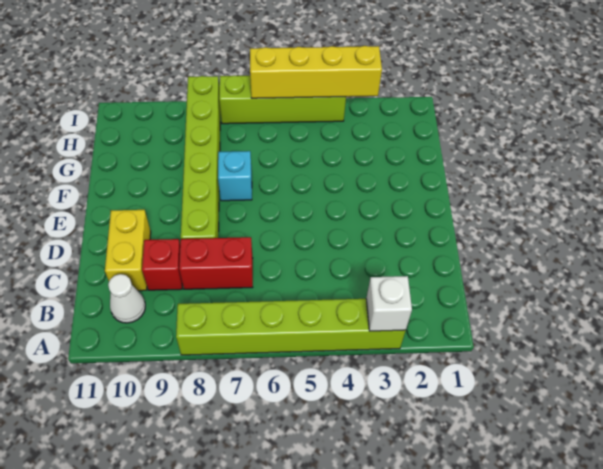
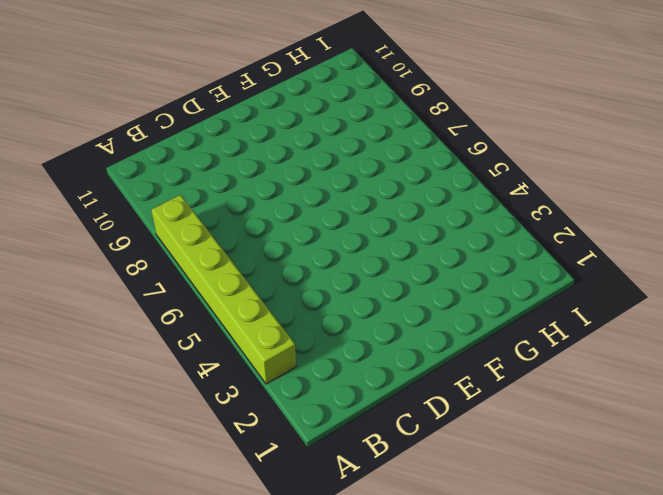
none -> white 1x1 cone [108,274,145,323]
none -> red 1x2 brick [179,237,253,289]

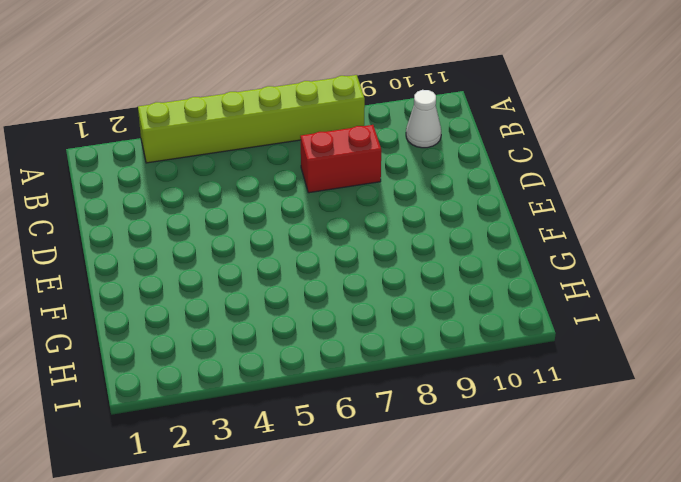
none -> red 1x1 brick [142,239,182,290]
none -> yellow 1x2 brick [105,210,151,291]

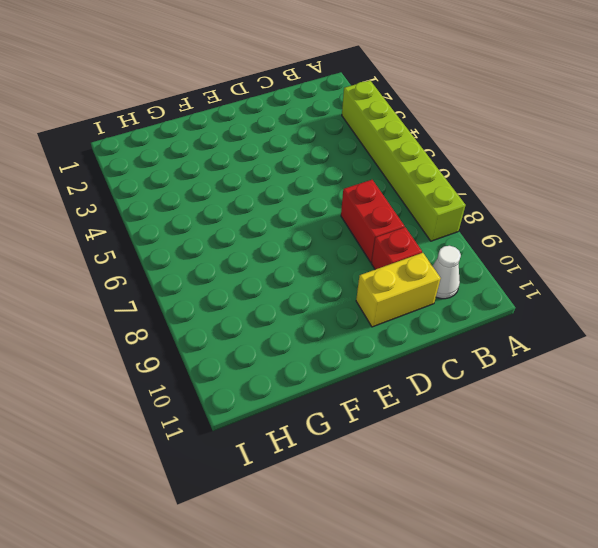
none -> lime 1x6 brick [181,76,220,239]
none -> cyan 1x1 brick [218,151,252,201]

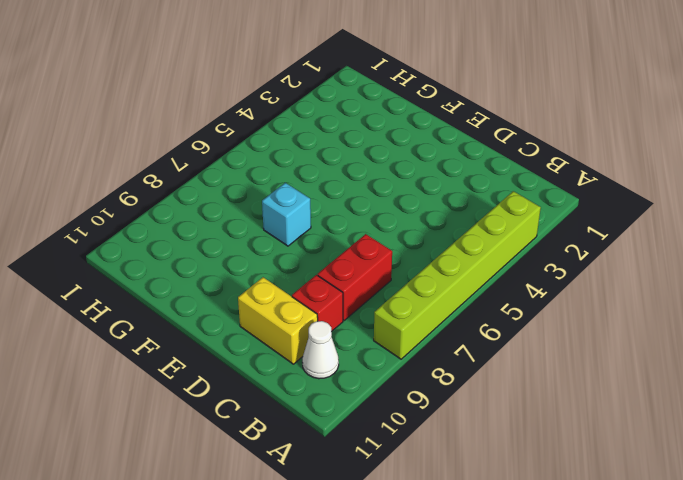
none -> lime 1x6 brick [181,76,220,239]
none -> lime 1x4 brick [219,75,346,124]

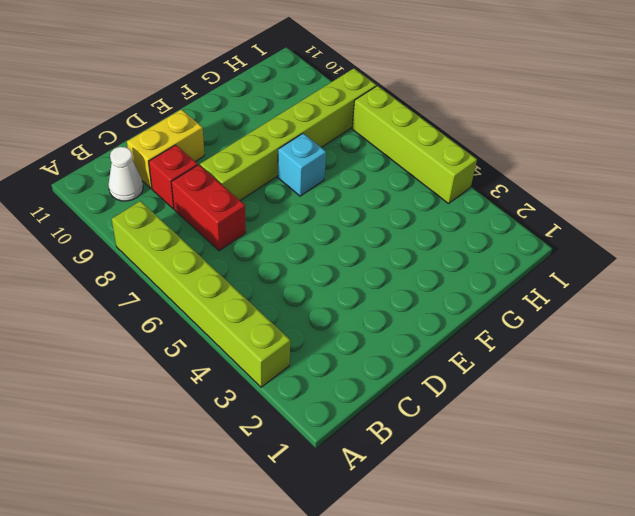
none -> white 1x1 brick [366,276,412,331]
none -> yellow 1x4 brick [250,46,382,98]

